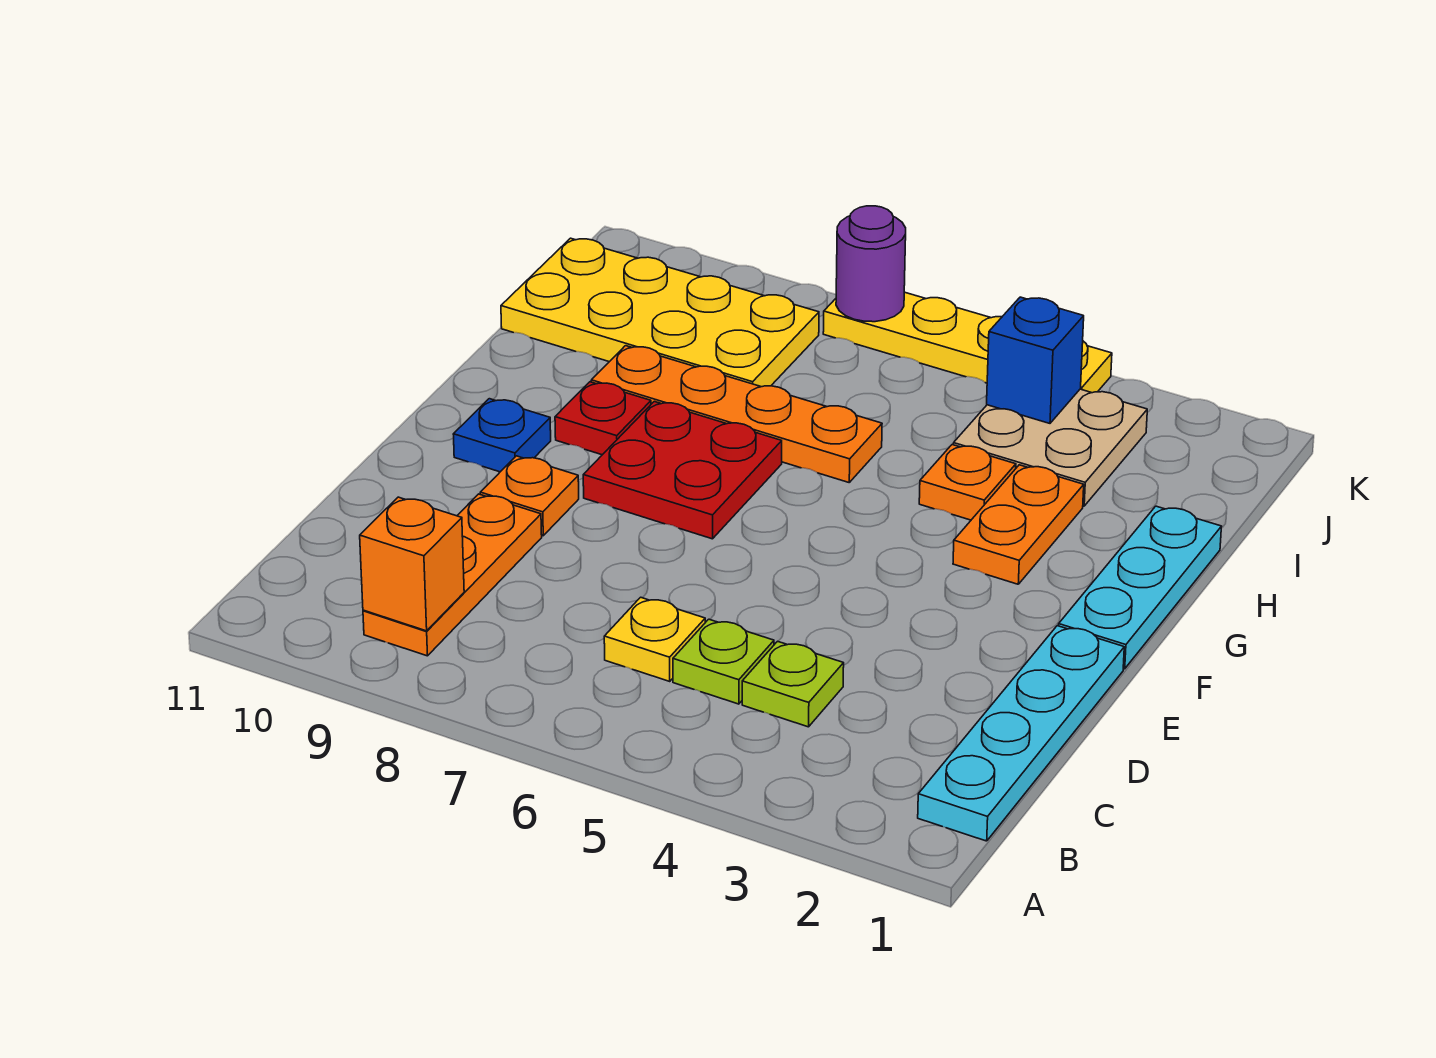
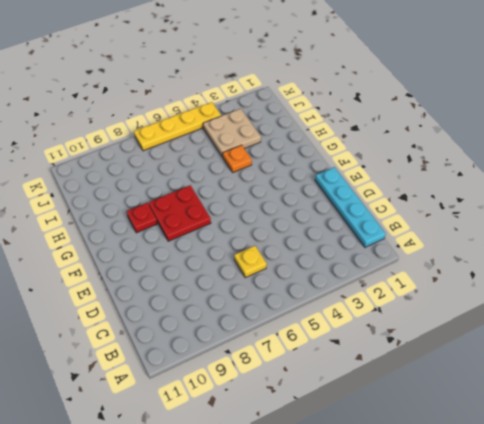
none -> orange 1x3 plate [363,494,542,656]
none -> lime 1x1 plate [742,641,844,727]
none -> lime 1x1 plate [673,619,774,704]

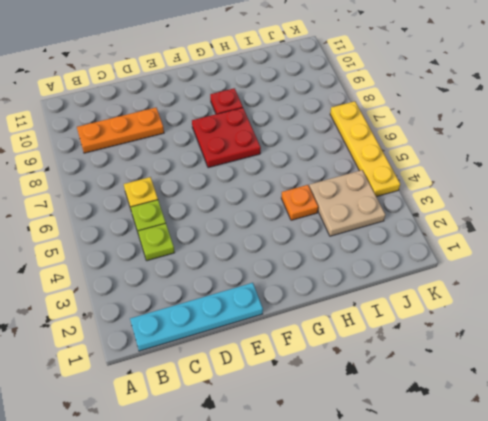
none -> orange 1x1 plate [480,456,579,536]
none -> cyan 1x3 plate [1059,506,1221,669]
none -> blue 1x1 plate [453,399,551,472]

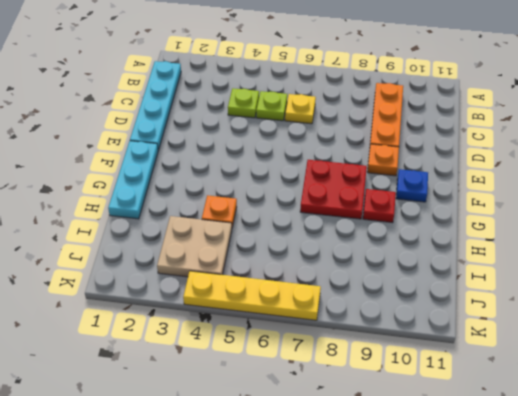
none -> orange 1x2 plate [953,465,1084,584]
none -> orange 1x4 plate [591,346,882,482]
none -> yellow 2x4 plate [501,238,819,387]

